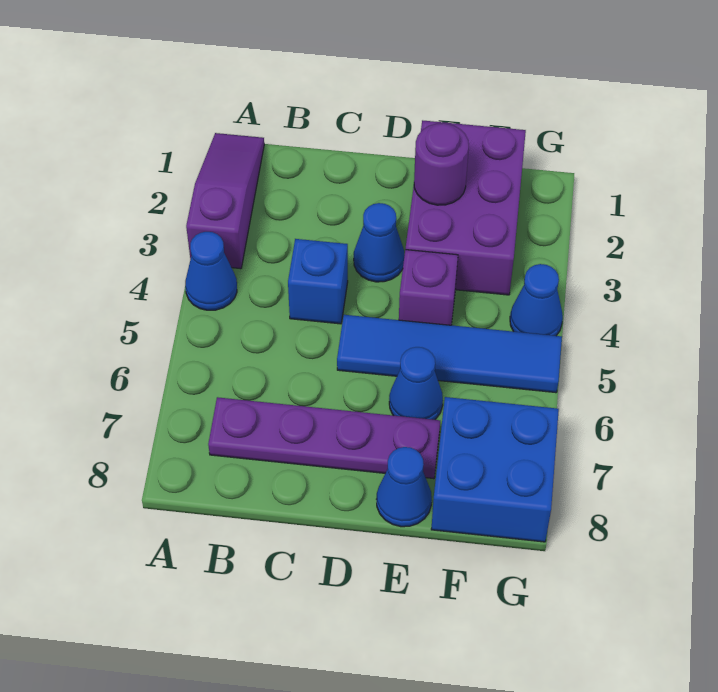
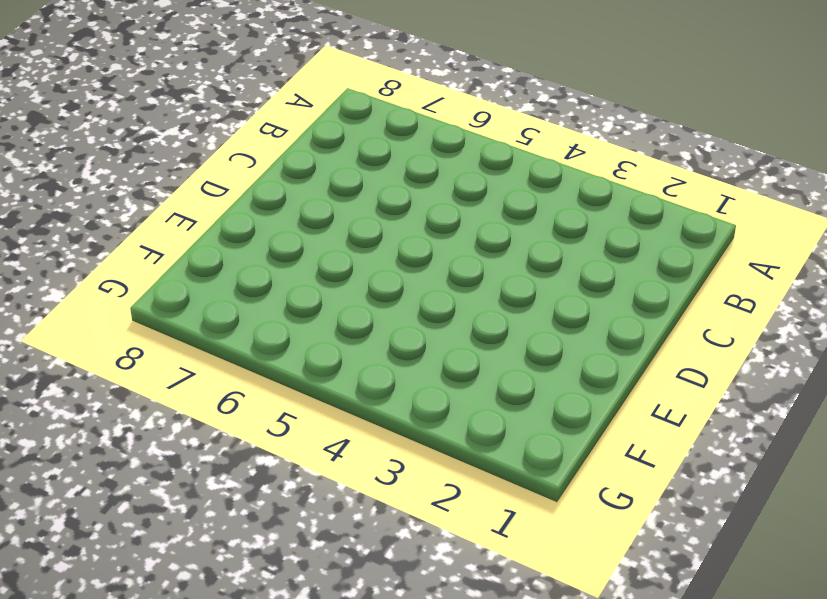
none -> purple 1x3 slope [186,133,264,269]
none -> blue 1x1 cone [185,232,237,310]
none -> purple 1x4 plate [208,397,440,479]

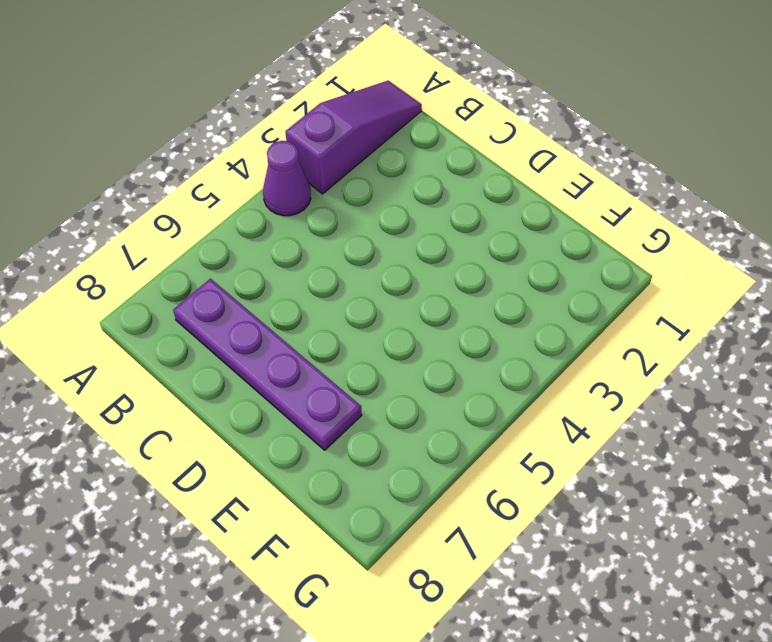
purple 1x1 cone [263,141,311,216] -> blue 1x1 cone [185,232,237,310]
none -> blue 1x1 brick [288,239,348,324]
none -> blue 1x1 cone [354,203,405,282]
none -> blue 1x4 tile [337,315,562,393]

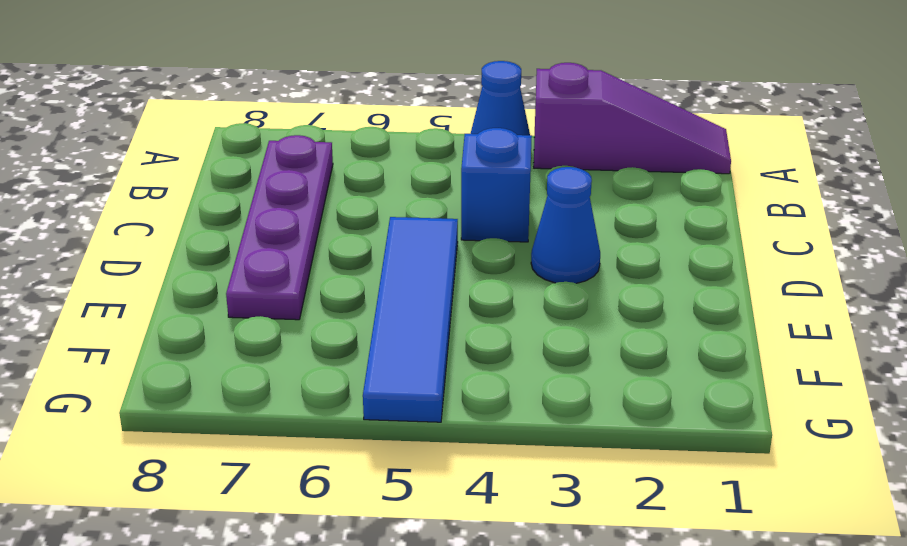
none -> purple 2x3 brick [406,120,526,295]
none -> purple 1x1 brick [399,250,458,325]
none -> blue 1x1 cone [389,347,443,420]

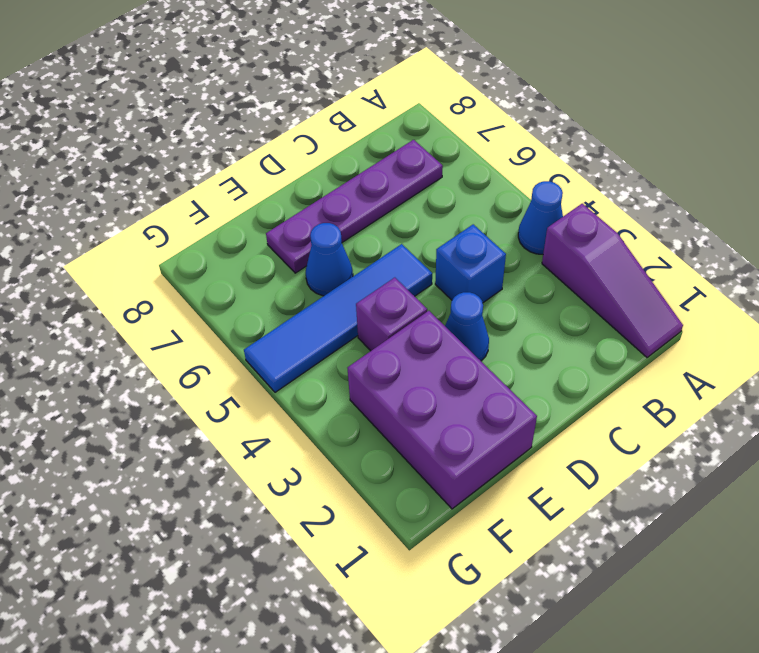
none -> blue 1x1 cone [377,447,432,527]
none -> blue 2x2 brick [431,397,559,542]
none -> blue 1x1 cone [510,264,563,336]

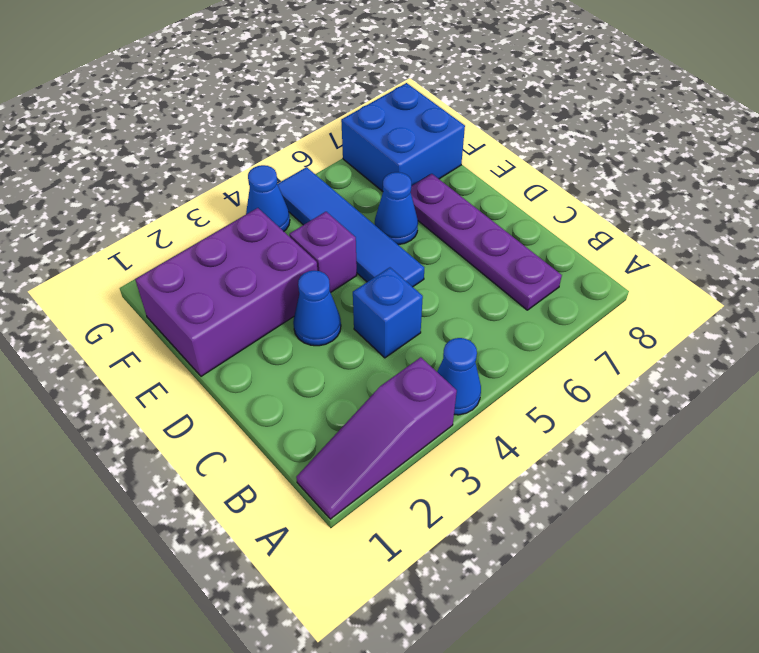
none -> blue 1x1 cone [377,447,432,527]
none -> purple 1x1 round brick [414,123,469,205]

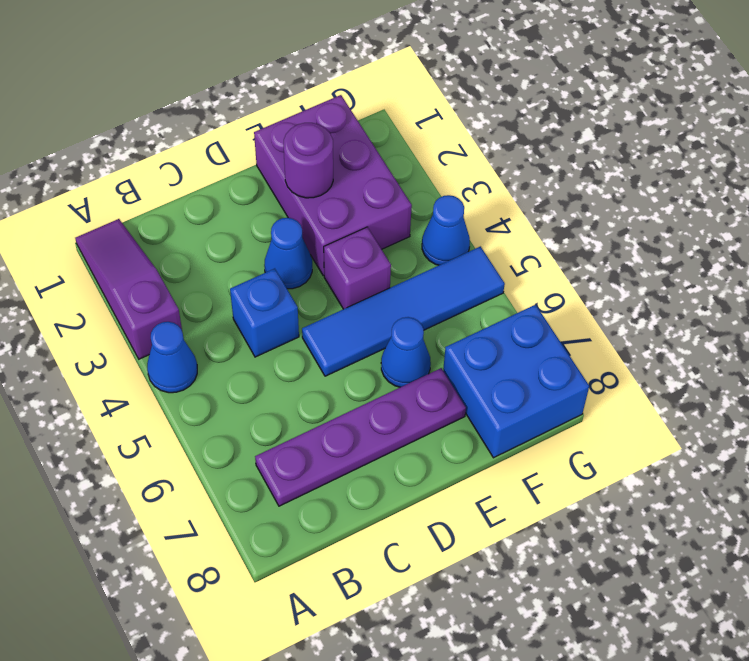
none -> blue 1x1 cone [377,447,432,527]

